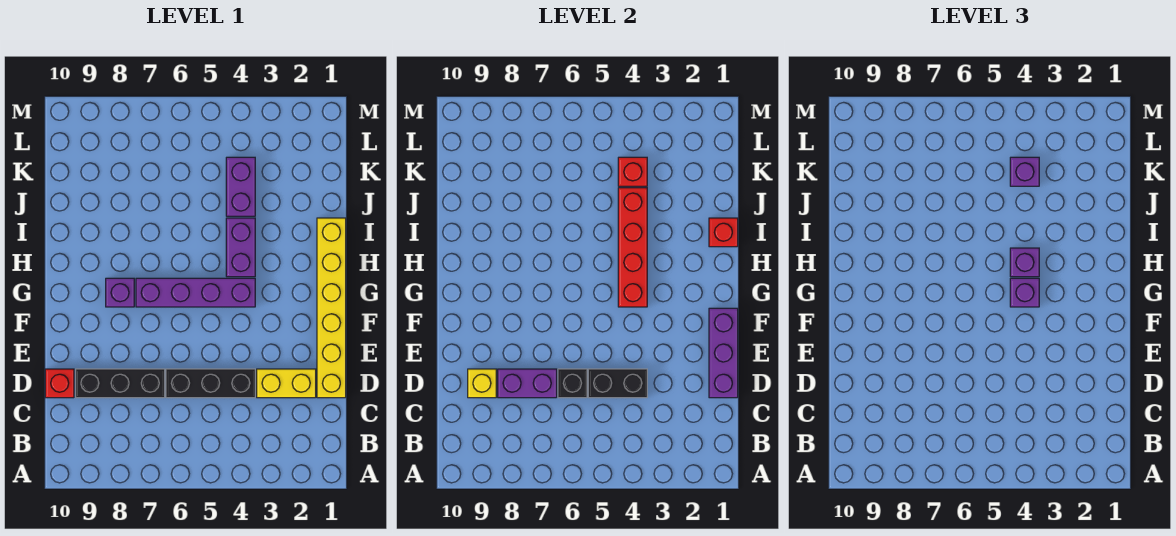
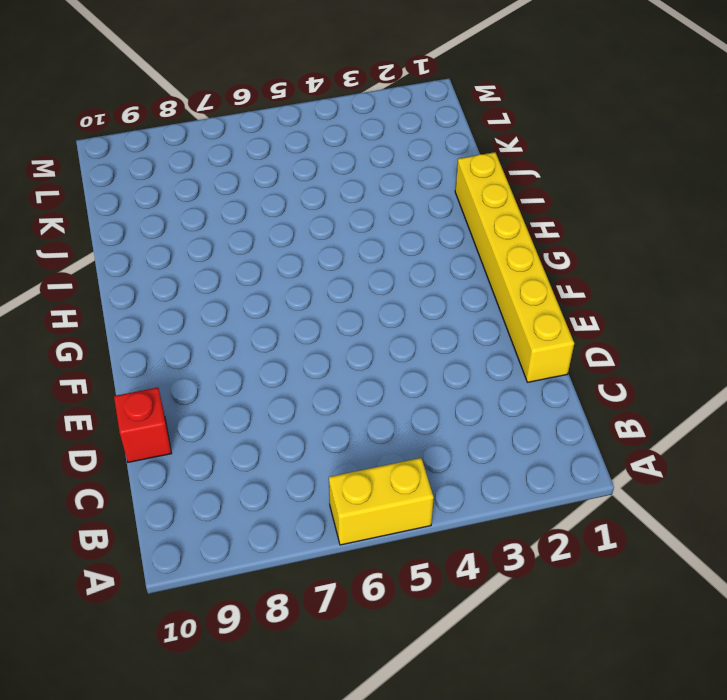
yellow 1x2 brick [329,458,434,545] -> yellow 1x2 brick moved to [257,369,316,398]
none -> black 1x3 brick [166,369,255,398]
none -> black 1x3 brick [76,369,165,398]
none -> purple 1x4 brick [136,278,255,307]

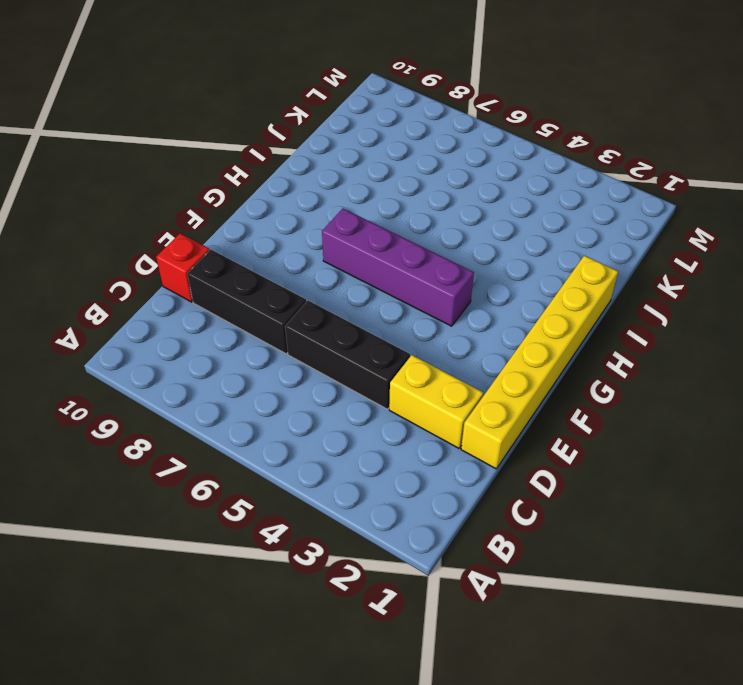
none -> purple 1x1 brick [106,278,134,307]
none -> purple 1x2 brick [226,218,255,277]
none -> purple 1x2 brick [226,157,255,216]

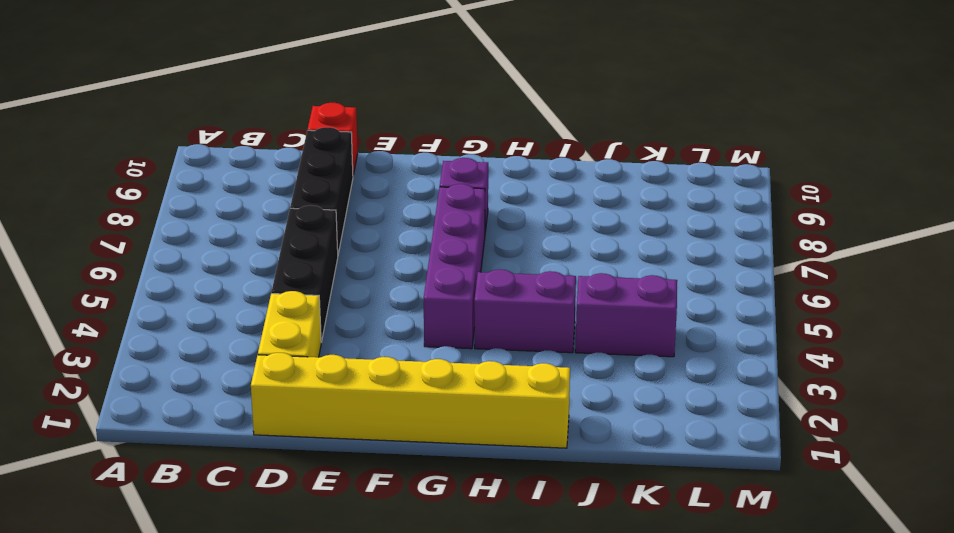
none -> purple 1x3 brick [709,308,738,398]
none -> black 1x2 brick [588,369,647,398]
none -> black 1x1 brick [558,369,587,398]

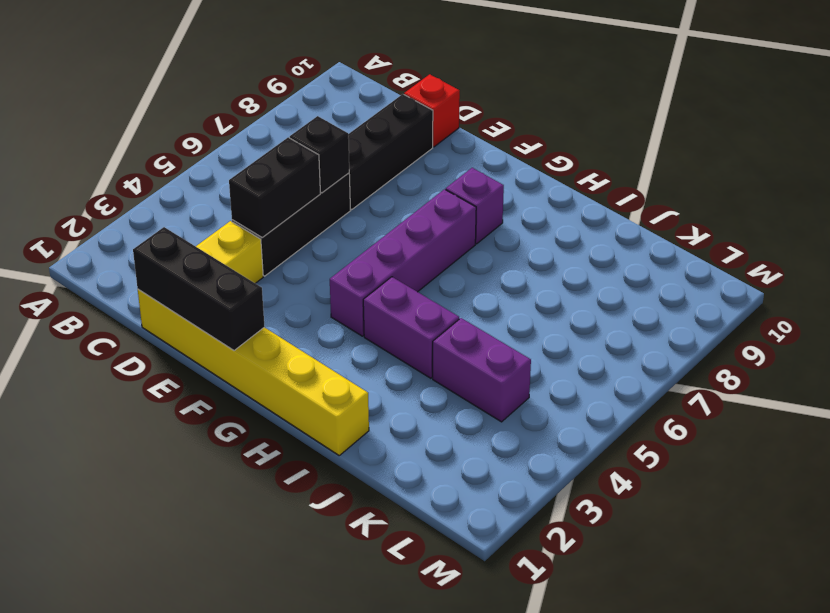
black 1x3 brick [133,227,265,351] -> purple 1x3 brick [709,308,738,398]
none -> purple 1x2 brick [498,369,557,398]
none -> yellow 1x1 brick [468,369,496,398]
none -> red 1x4 brick [618,188,647,307]

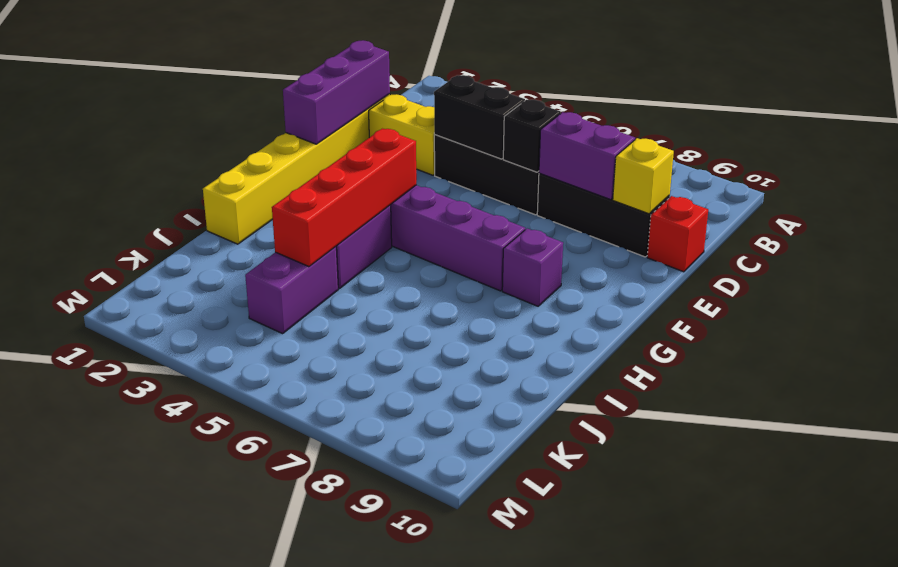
none -> red 1x1 brick [709,218,738,247]
none -> red 1x1 brick [618,157,647,186]
none -> purple 1x1 brick [1010,278,1039,307]

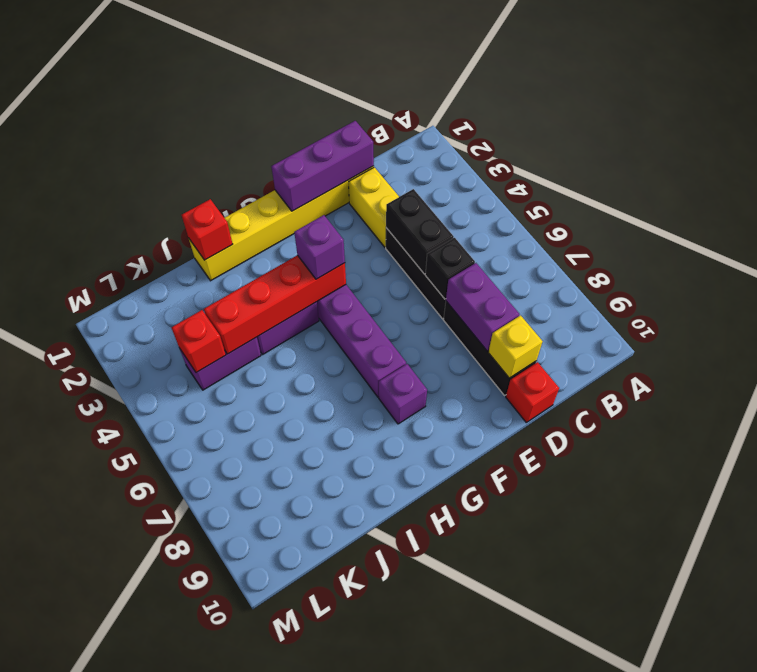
none -> purple 1x1 brick [1010,248,1039,277]
none -> purple 1x1 brick [1010,157,1039,186]

